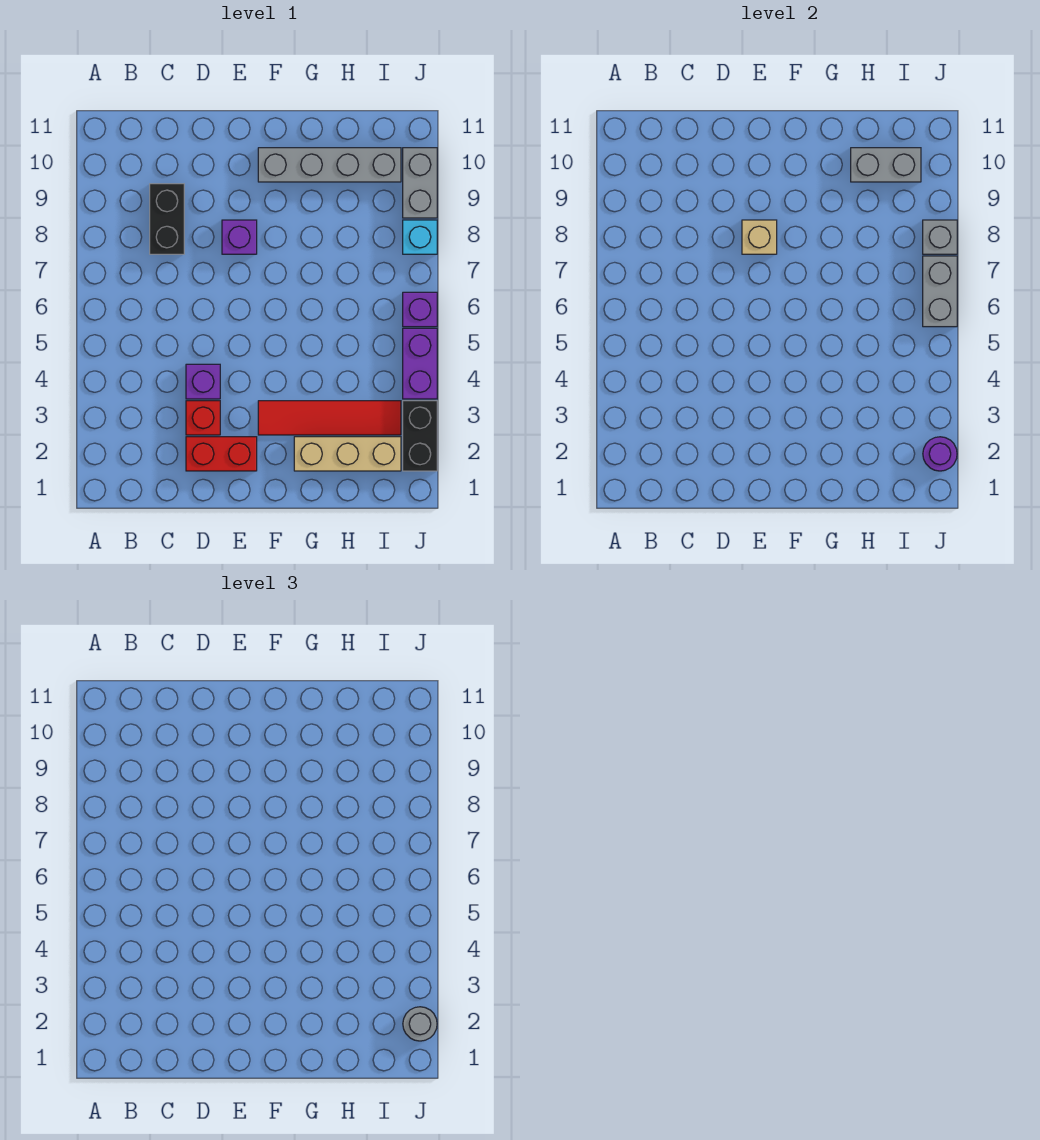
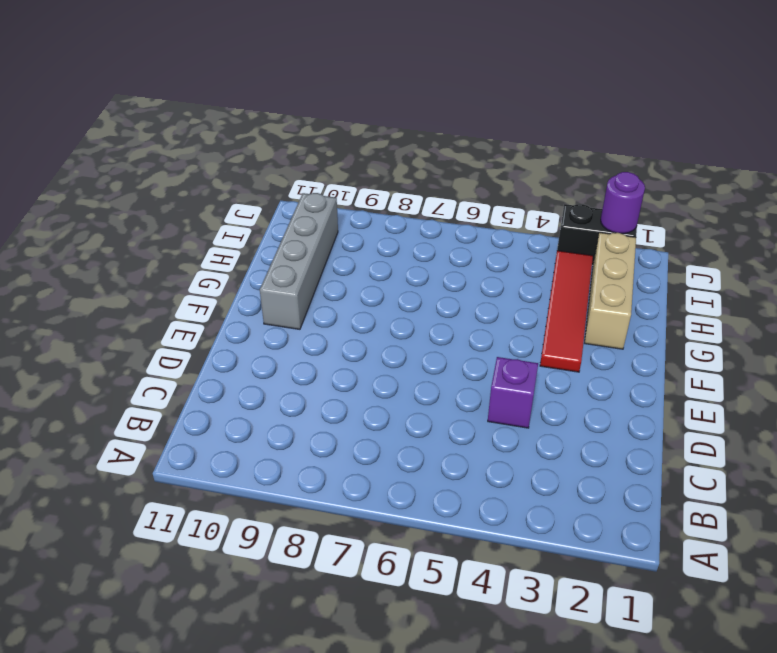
none -> black 1x2 brick [150,184,184,254]
none -> red 1x2 brick [186,437,257,471]
none -> red 1x1 brick [186,401,220,435]

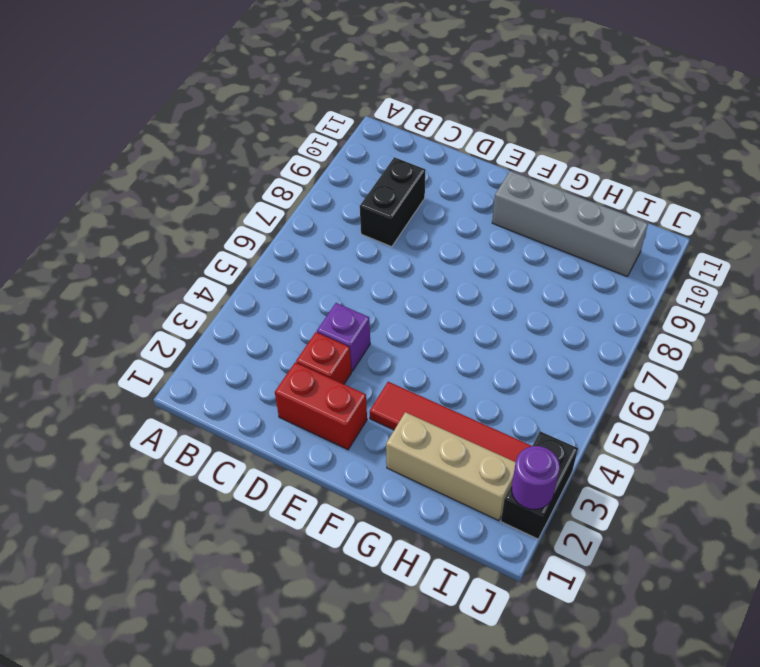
none -> purple 1x1 brick [222,220,257,254]
none -> purple 1x2 brick [403,328,437,399]
none -> purple 1x1 brick [403,292,437,327]

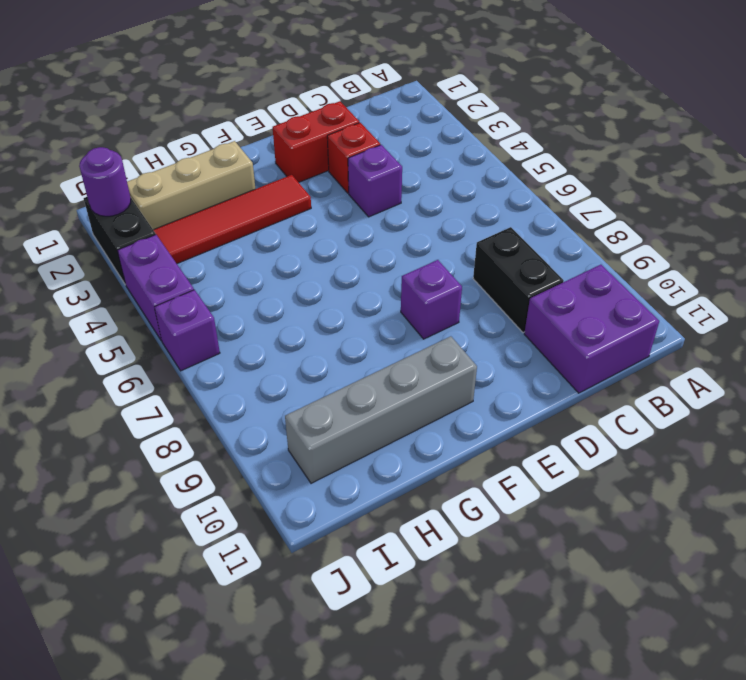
purple 2x2 brick [524,265,659,393] -> none
none -> cyan 1x1 brick [403,220,437,254]
none -> grey 1x2 brick [403,148,437,218]
none -> tan 1x1 brick [742,220,777,254]

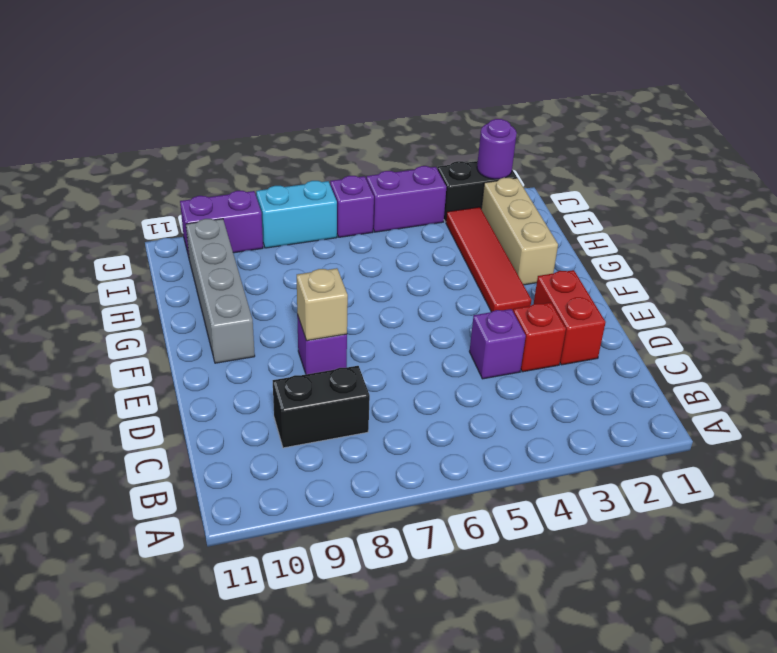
cyan 1x2 brick [256,181,337,248] -> cyan 1x1 brick [403,220,437,254]
purple 1x2 brick [180,191,263,256] -> grey 1x2 brick [403,148,437,218]
none -> grey 1x2 brick [851,148,921,182]
none -> grey 1x2 brick [923,256,957,327]
none -> grey 1x1 brick [923,220,957,254]

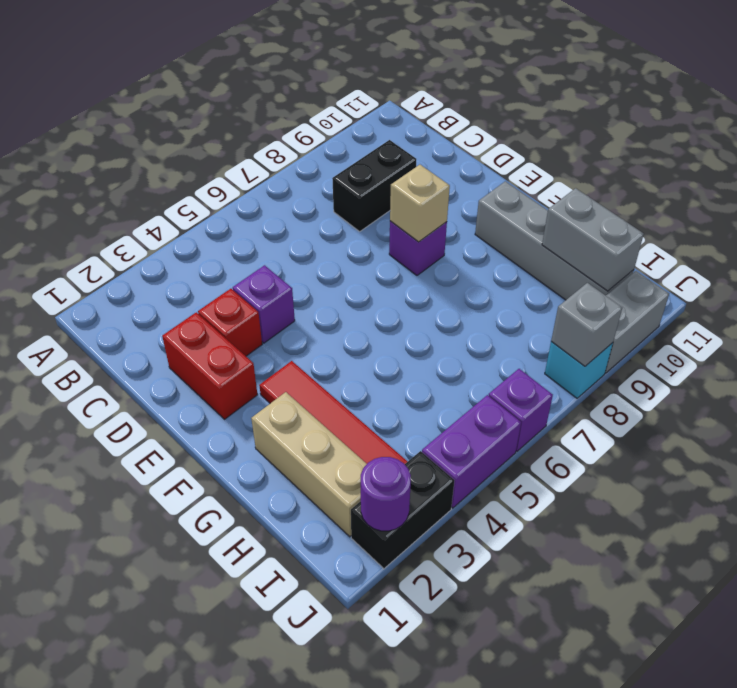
none -> grey 1x2 brick [923,256,957,327]
none -> grey 1x1 round brick [403,1007,437,1041]

